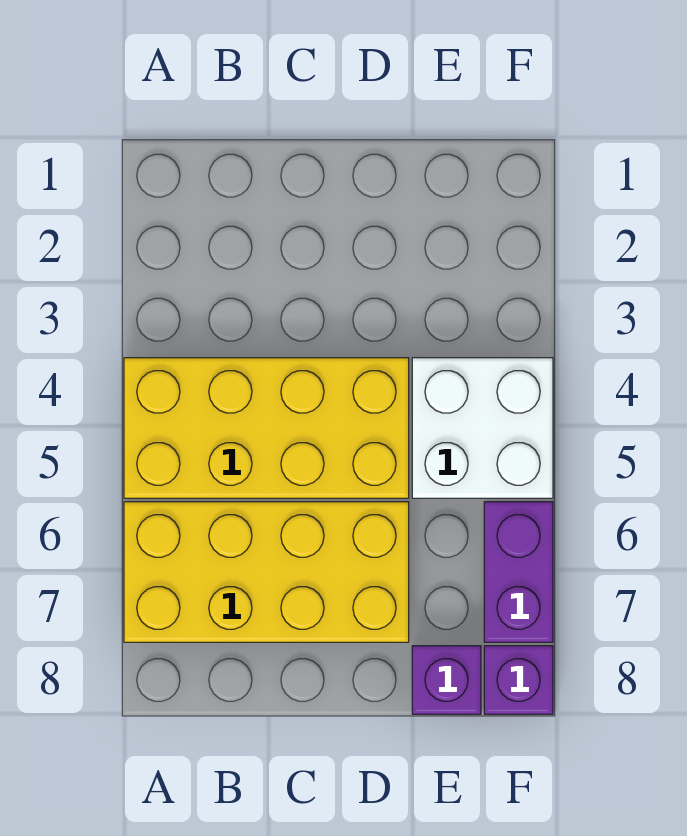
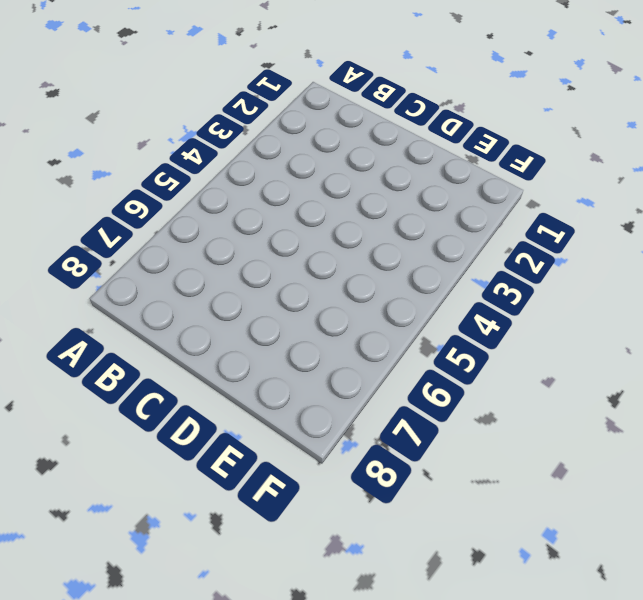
none -> yellow 2x4 brick [124,358,409,498]
none -> yellow 2x4 brick [124,502,409,642]

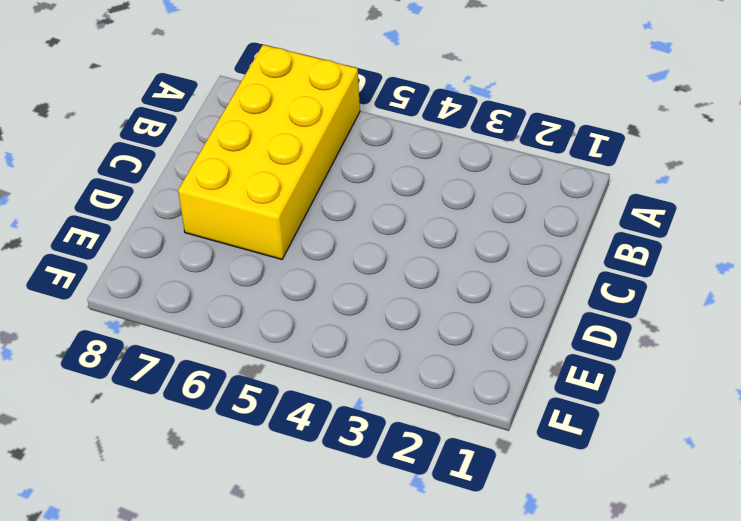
none -> yellow 2x4 brick [124,358,409,498]
none -> white 2x2 brick [412,358,553,498]

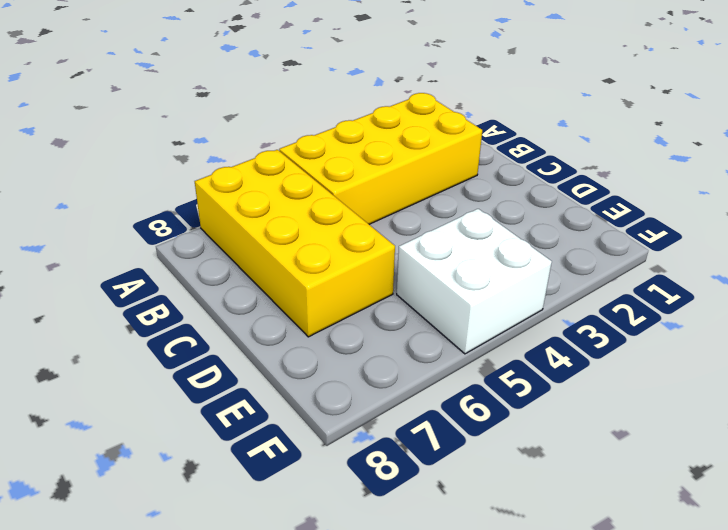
yellow 2x4 brick [279,93,482,224] -> yellow 2x4 brick turned to [124,358,409,498]
none -> purple 1x1 brick [412,646,481,714]
none -> purple 1x2 brick [484,502,553,642]

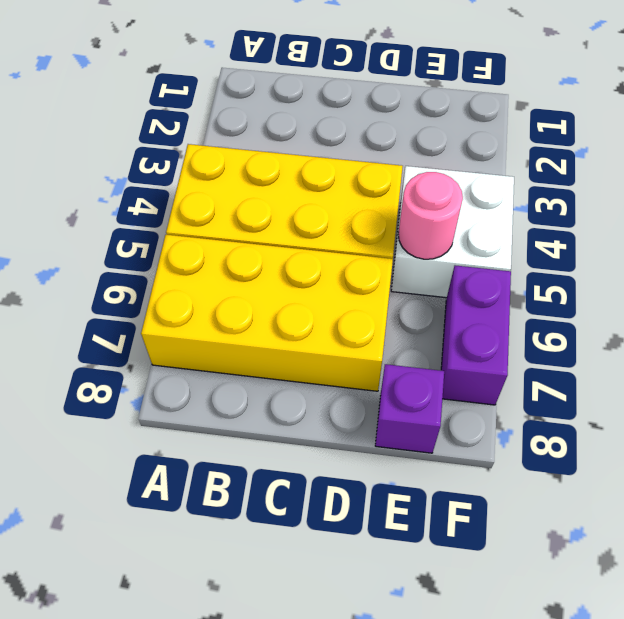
pink 1x1 round brick [398,172,463,259] -> none
none -> purple 1x1 brick [484,646,553,714]

